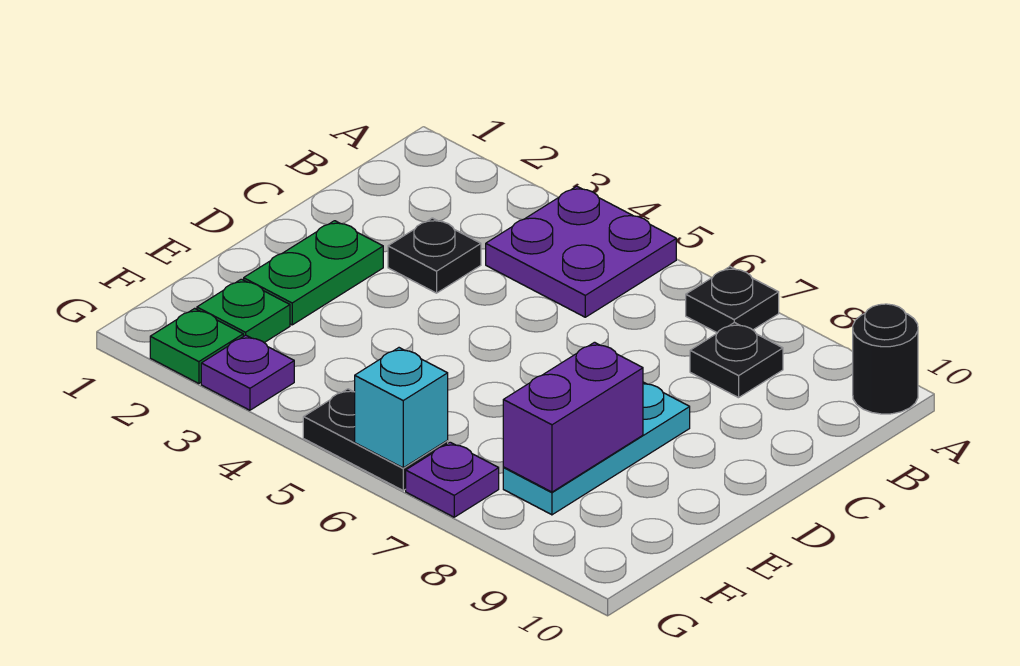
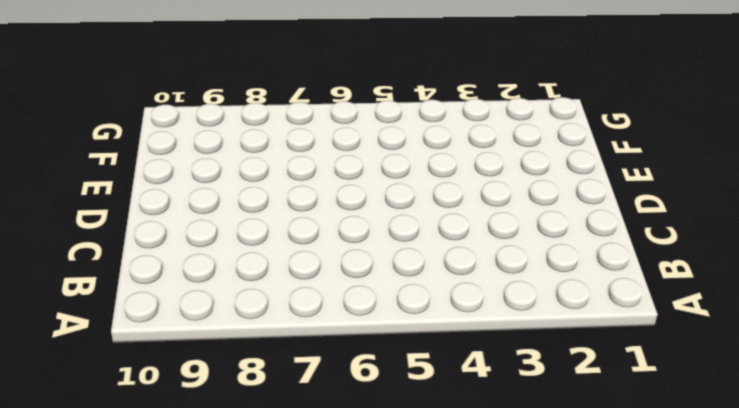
none -> purple 2x2 plate [486,186,676,317]
none -> black 1x1 plate [686,267,779,333]
none -> black 1x1 round brick [852,304,918,414]

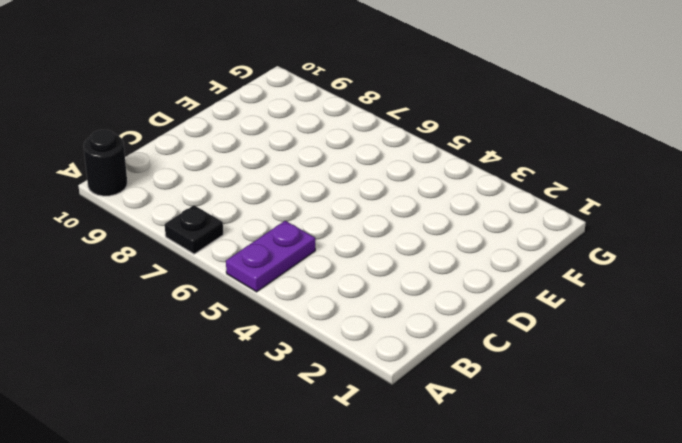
purple 1x2 plate [226,221,315,292] -> purple 2x2 plate [486,186,676,317]
none -> black 1x1 plate [690,322,783,398]
none -> black 1x1 plate [388,218,481,293]
none -> green 1x2 plate [244,221,383,325]

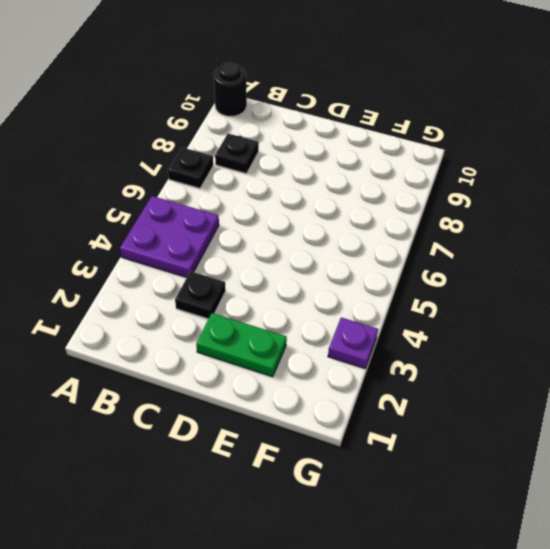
none -> cyan 1x3 plate [503,382,690,515]
none -> green 1x1 plate [197,279,290,343]
none -> green 1x1 plate [150,308,243,384]

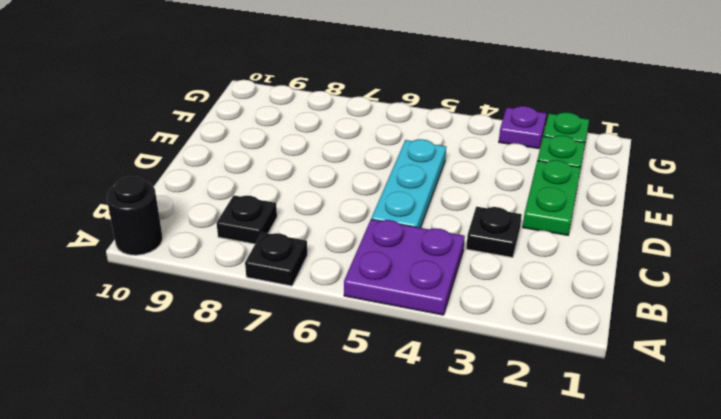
cyan 1x3 plate [371,139,446,228] -> cyan 1x3 plate moved to [503,382,690,515]
none -> black 1x2 plate [303,389,448,490]
none -> purple 1x1 plate [406,442,499,517]
none -> purple 1x2 brick [503,342,643,492]

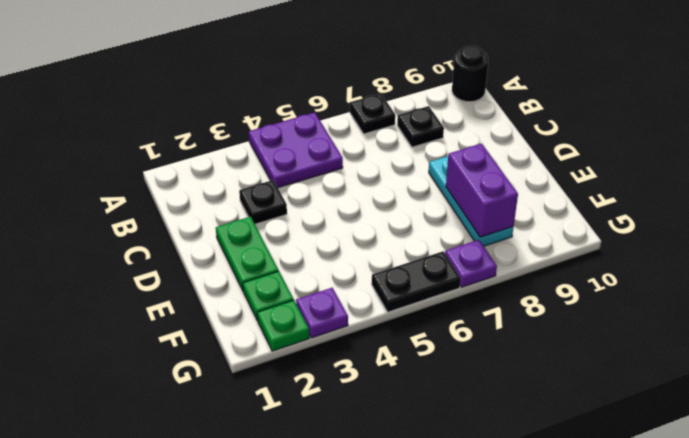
none -> cyan 1x1 brick [355,348,448,468]

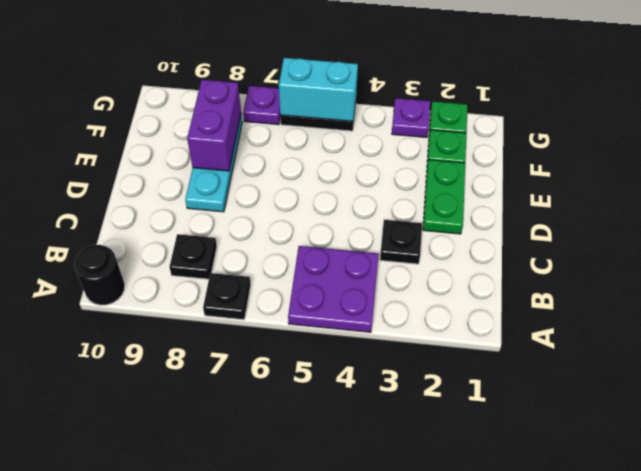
cyan 1x2 brick [279,58,358,121] -> cyan 1x1 brick [355,348,448,468]

